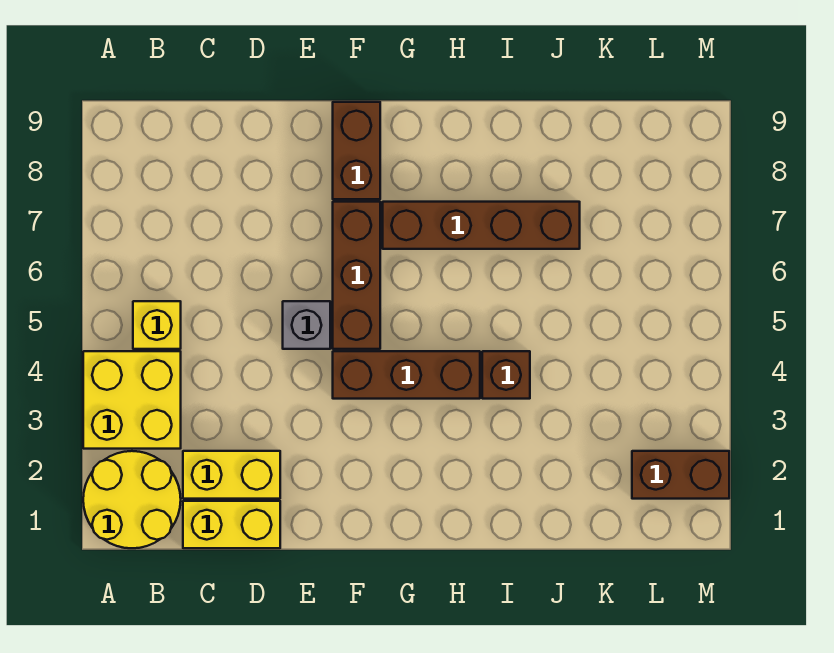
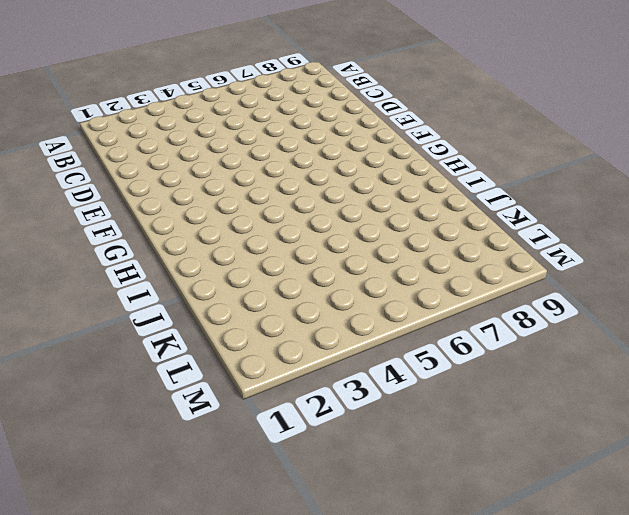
none -> yellow 2x2 round brick [83,451,181,548]
none -> yellow 2x2 brick [83,351,181,449]
none -> yellow 1x1 brick [133,301,181,349]

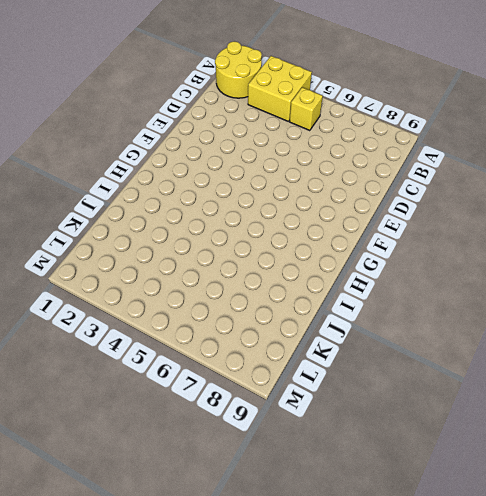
none -> yellow 1x2 brick [183,501,280,548]
none -> yellow 1x2 brick [183,451,280,499]
none -> grey 1x1 brick [283,301,330,349]

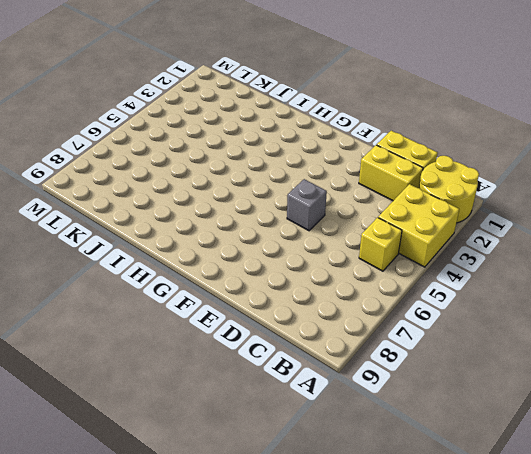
none -> brown 1x3 brick [333,351,480,399]
none -> brown 1x3 brick [333,202,380,349]
none -> brown 1x2 brick [333,102,380,199]

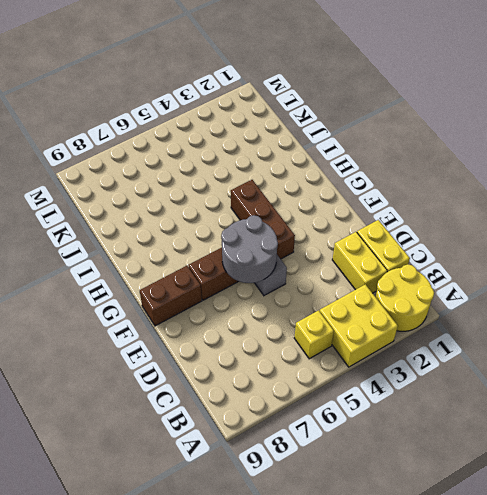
grey 2x2 round brick [221,215,278,283] -> none
none -> brown 1x4 brick [383,202,580,249]
none -> brown 1x1 brick [482,351,530,399]
none -> brown 1x2 brick [632,451,729,499]

